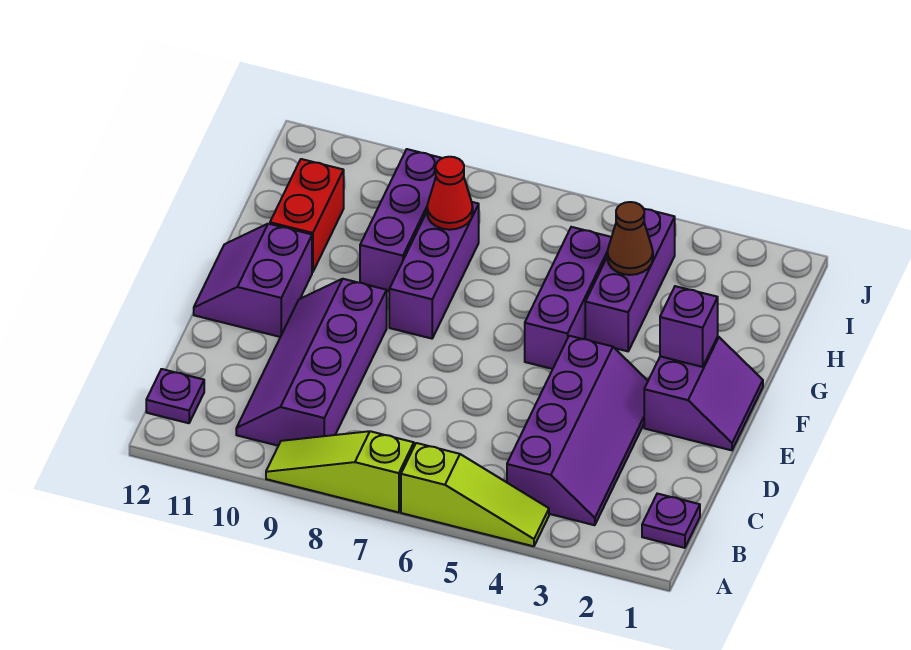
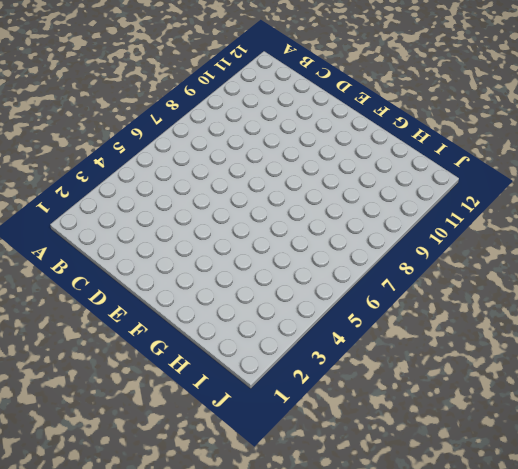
none -> lime 1x3 slope [401,443,549,546]
none -> lime 1x3 slope [266,431,414,512]
none -> purple 1x1 plate [642,494,700,548]

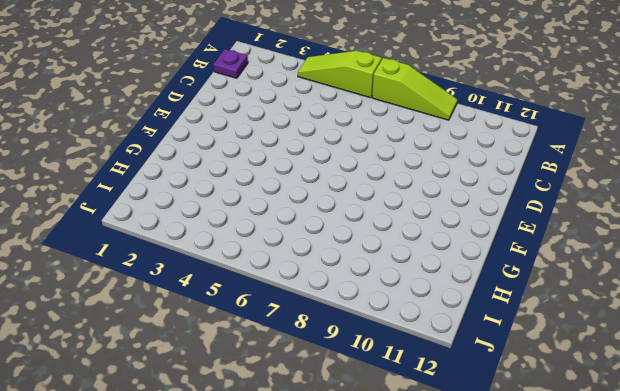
none -> purple 2x4 slope [507,336,648,525]
none -> purple 2x4 slope [236,279,387,446]
none -> purple 1x1 plate [146,369,204,423]

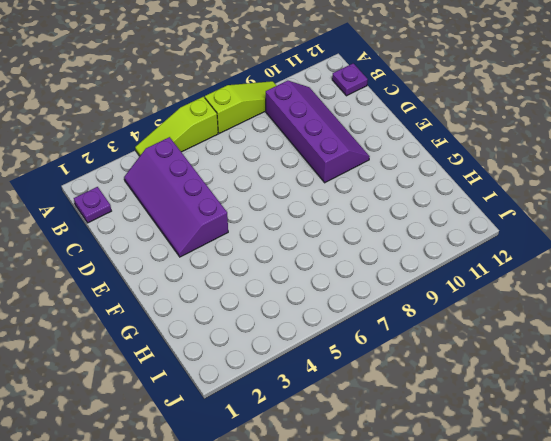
none -> purple 2x2 slope [644,337,763,450]
none -> purple 2x2 slope [194,224,312,337]
none -> purple 1x3 brick [525,227,611,369]

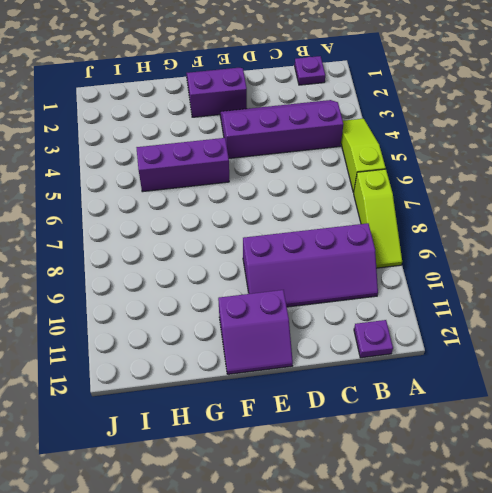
none -> purple 1x3 brick [389,202,479,339]
none -> purple 1x3 brick [585,209,675,351]
none -> purple 1x3 brick [360,149,442,291]

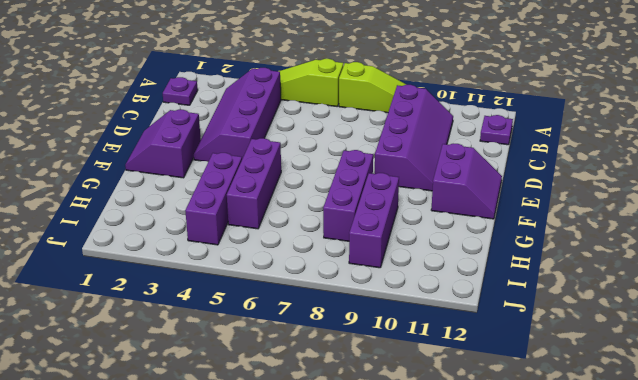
none -> red 1x2 brick [270,159,344,272]
none -> purple 1x1 brick [660,286,718,367]
none -> brown 1x1 cone [607,202,653,275]

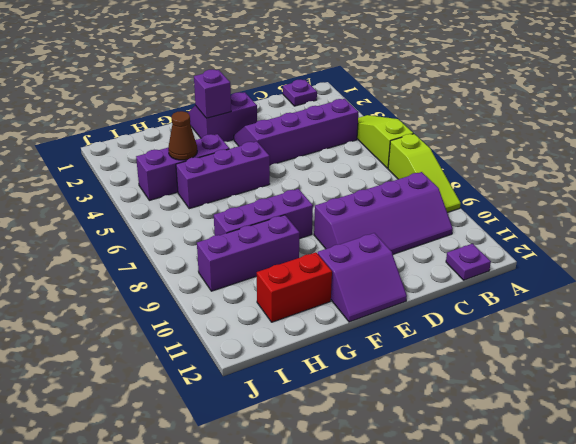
none -> red 1x1 cone [427,157,473,230]

